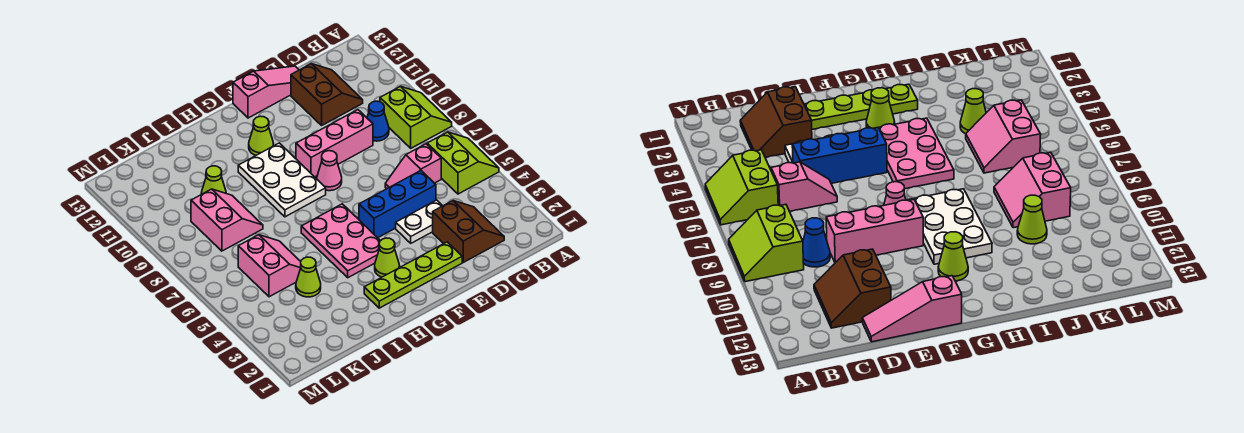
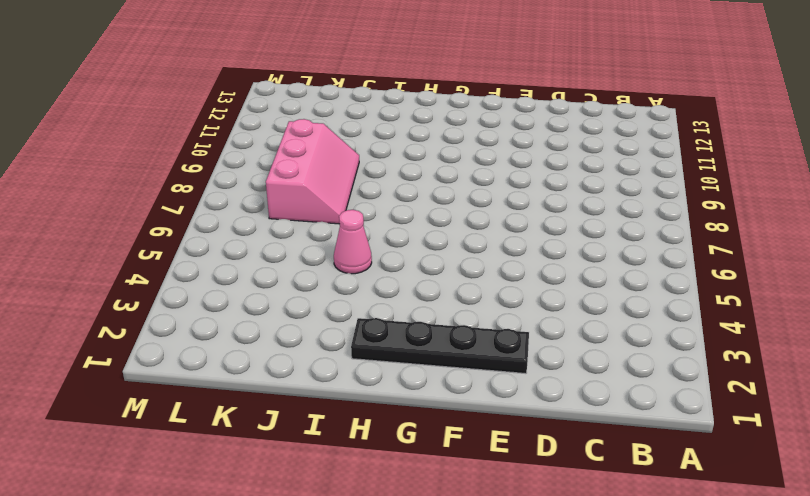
black 1x4 plate [351,318,529,374] -> lime 1x4 plate [364,242,462,308]
pink 1x1 cone [334,209,372,274] -> pink 1x1 cone moved to [317,151,342,191]
pink 2x3 slope [266,119,359,224] -> pink 2x2 slope [191,189,263,251]
none -> lime 2x2 slope [427,132,499,194]
none -> lime 2x2 slope [380,86,452,148]
none -> brown 2x2 slope [433,201,504,262]

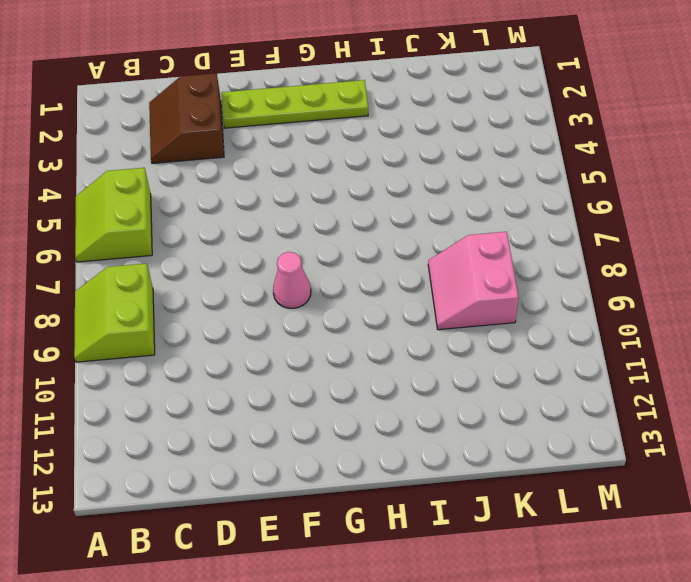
none -> pink 1x2 slope [385,144,441,189]
none -> blue 1x1 cone [367,101,389,141]
none -> brown 2x2 slope [291,64,363,125]

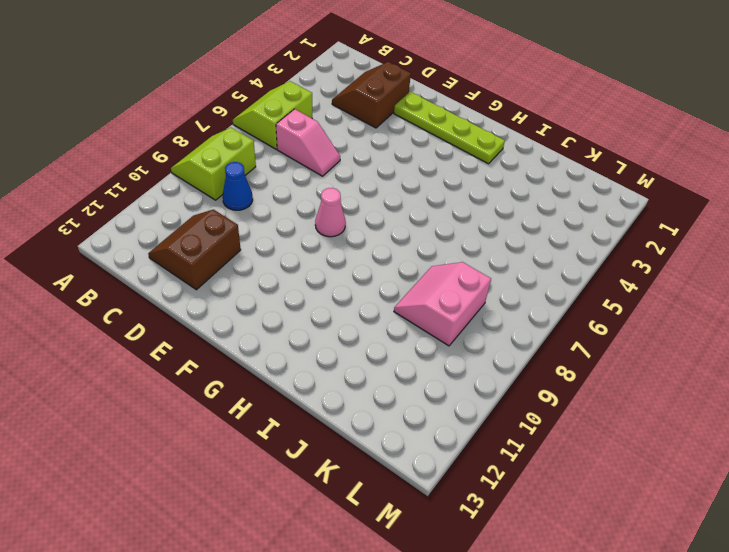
none -> white 1x2 plate [396,200,442,243]
none -> blue 1x3 brick [359,171,436,238]
none -> pink 1x3 brick [296,110,373,177]

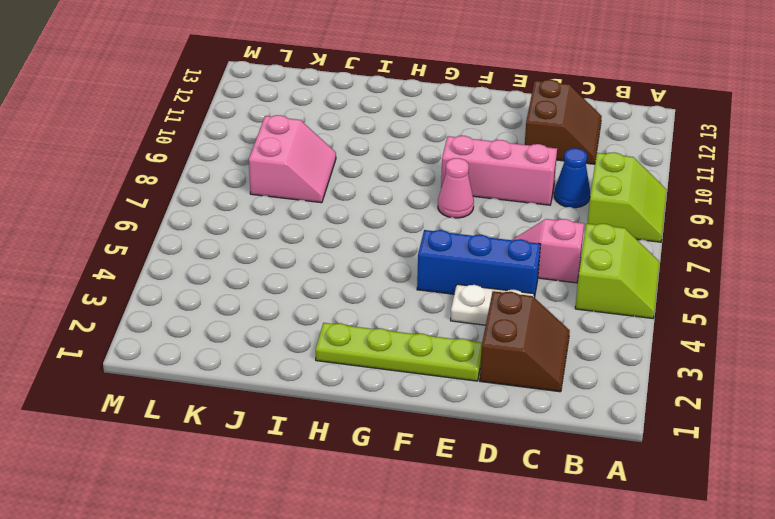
none -> pink 1x3 slope [233,66,299,118]
none -> lime 1x1 cone [375,238,400,277]
none -> pink 2x3 plate [301,204,380,278]

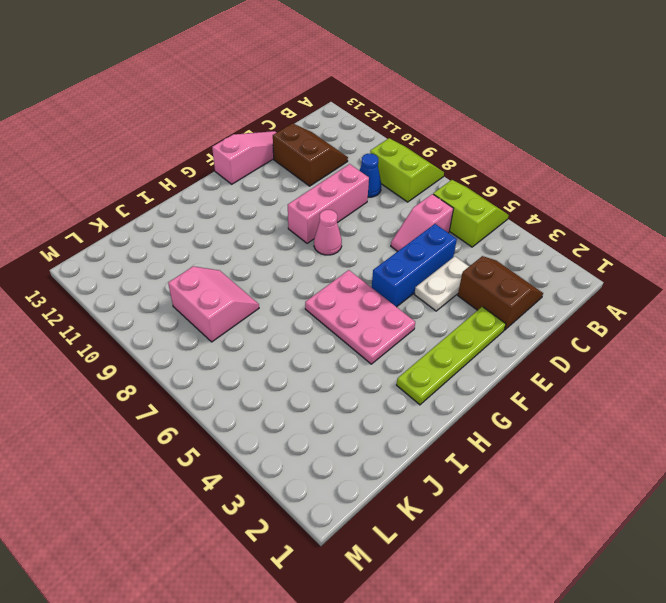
none -> lime 1x1 cone [375,238,400,277]
none -> white 2x3 plate [238,143,326,217]
none -> lime 1x1 cone [249,116,274,155]

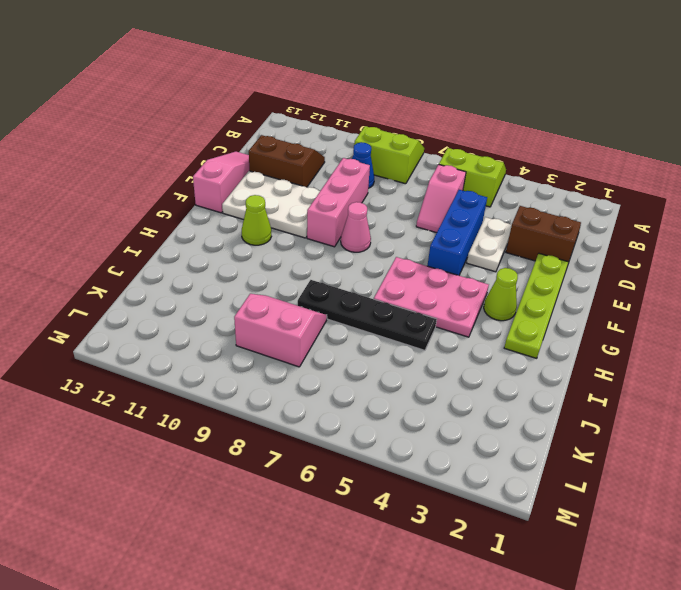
white 2x3 plate [222,171,320,238] -> white 2x3 plate moved to [238,143,326,217]
black 1x4 plate [298,280,437,350] -> none
none -> lime 1x1 cone [296,257,321,297]
none -> pink 2x2 slope [238,235,301,297]
none -> lime 1x1 cone [201,166,226,194]

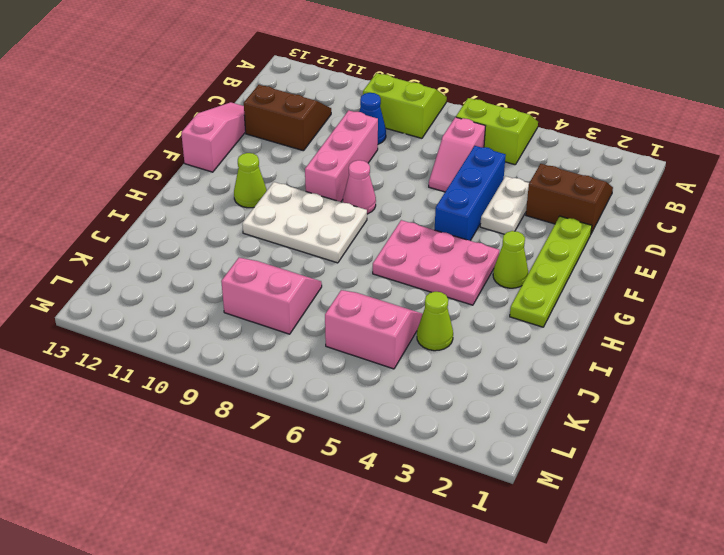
none -> lime 1x1 cone [201,166,226,194]

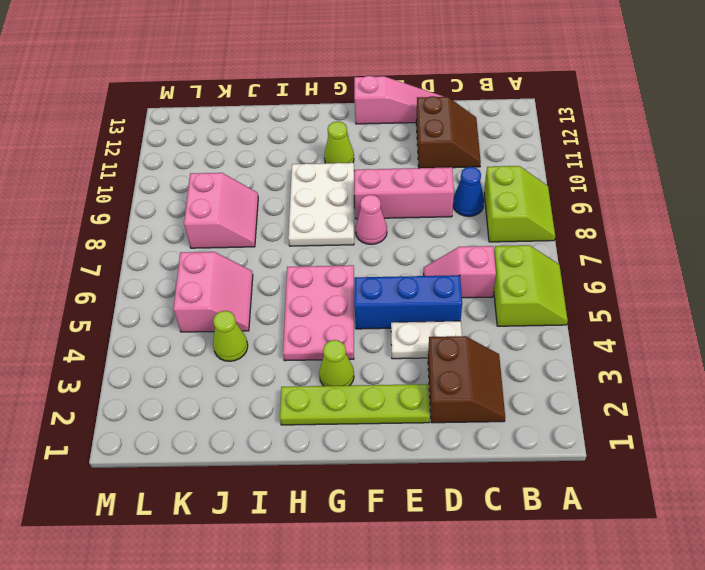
none -> lime 1x1 cone [201,166,226,194]

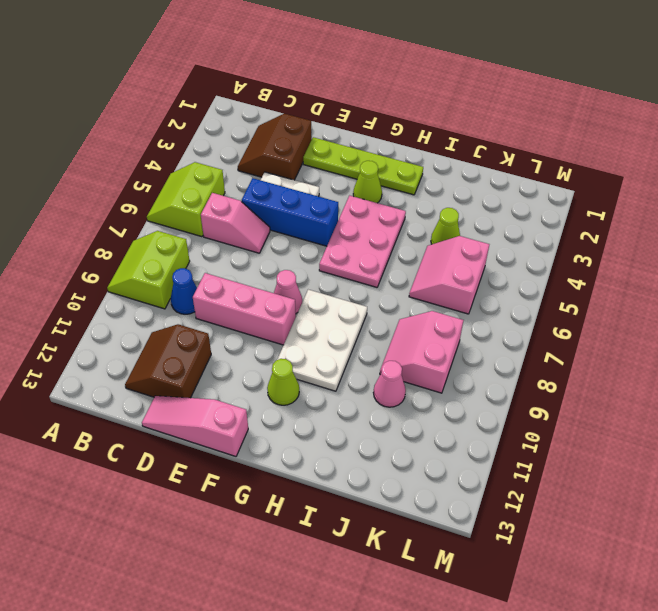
pink 1x1 cone [373,361,406,407] -> lime 1x1 cone [201,166,226,194]

